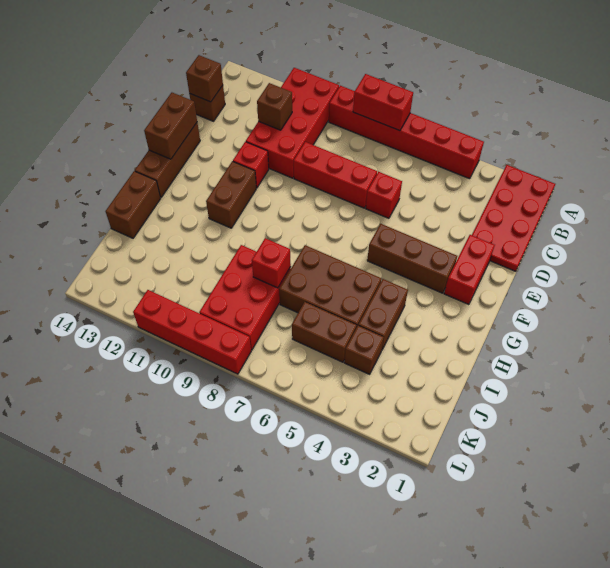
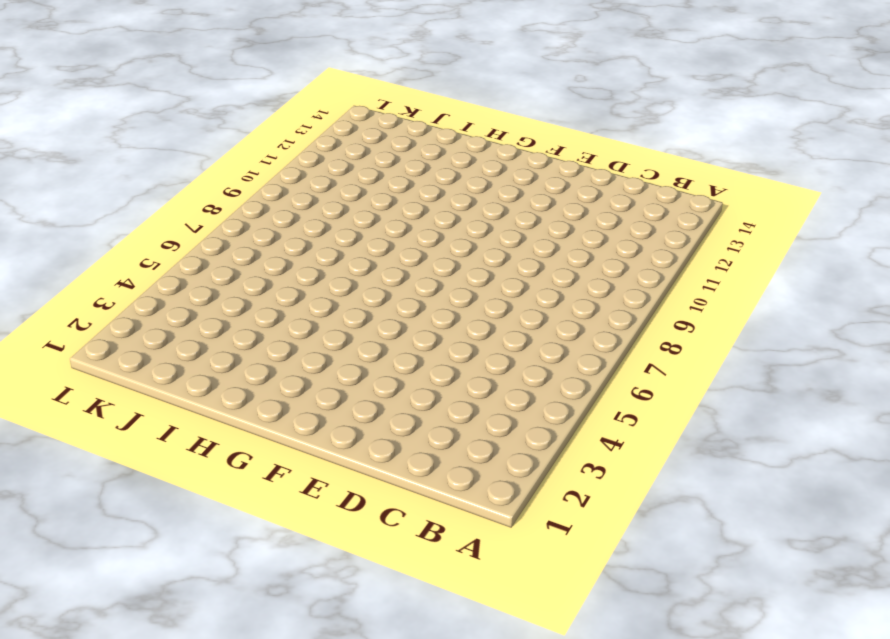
none -> red 2x4 plate [472,165,555,271]
none -> red 1x6 brick [329,86,484,179]
none -> red 2x4 brick [246,68,339,178]

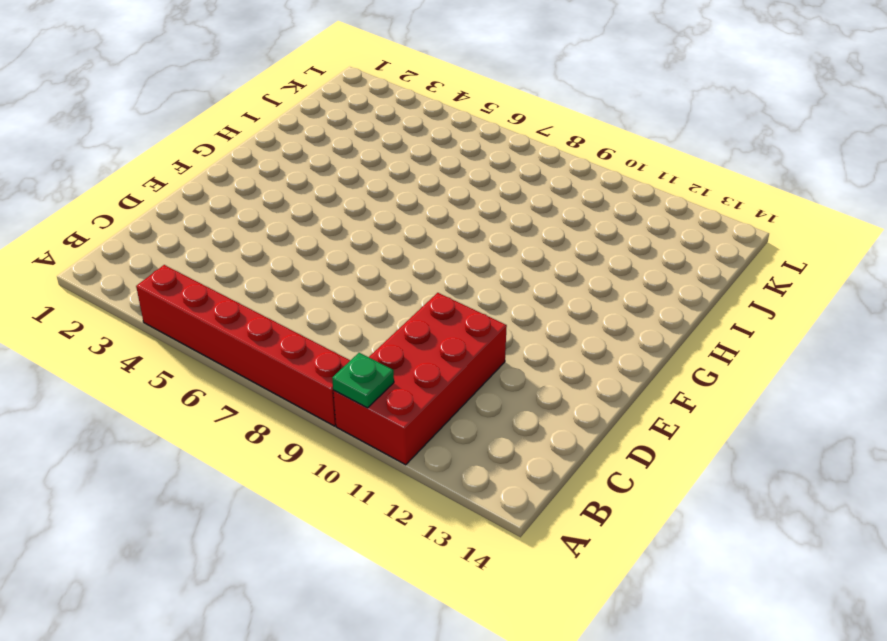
green 1x1 plate [332,353,394,408] -> none
none -> red 2x4 plate [472,165,555,271]
none -> brown 1x1 brick [189,85,225,121]
none -> red 1x1 brick [366,172,402,218]

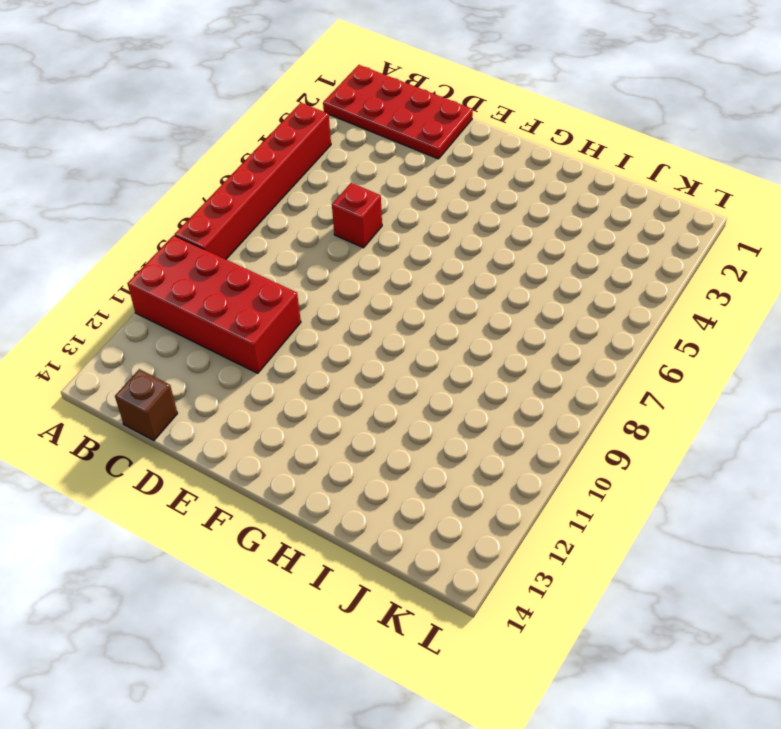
none -> red 1x3 brick [294,142,377,208]
none -> red 1x2 brick [444,235,495,305]
none -> red 1x1 brick [233,142,269,188]

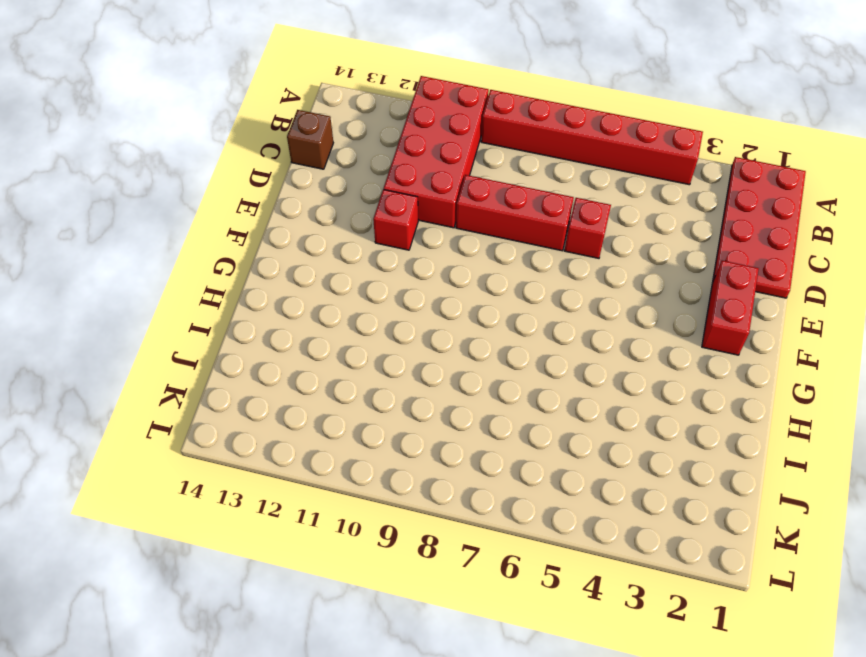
none -> brown 1x3 brick [135,123,200,197]
none -> brown 1x3 brick [367,224,457,293]
none -> brown 1x2 brick [206,161,256,228]

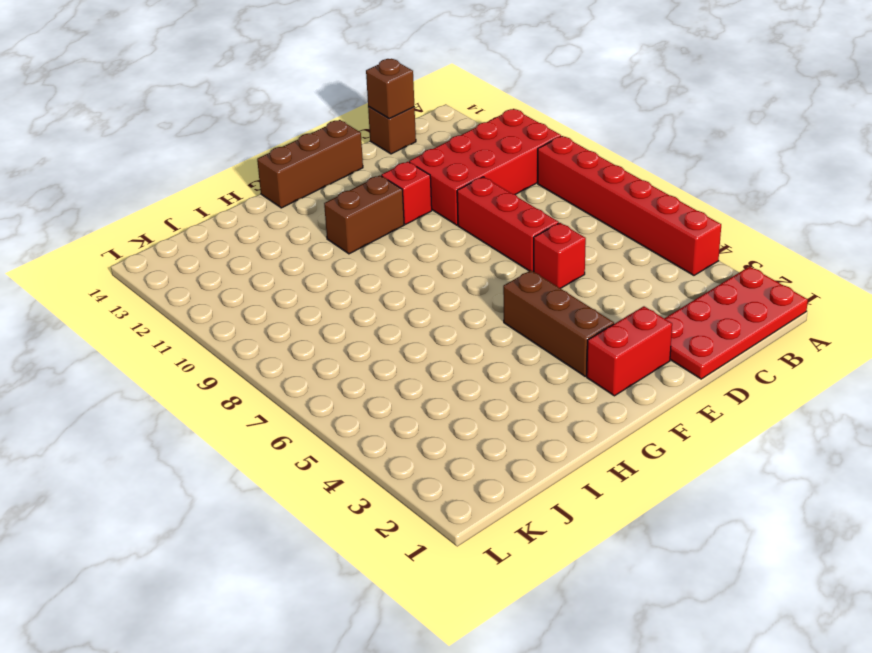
none -> brown 1x2 brick [358,279,408,349]
none -> brown 2x3 brick [279,245,381,328]
none -> brown 1x2 brick [106,171,161,238]

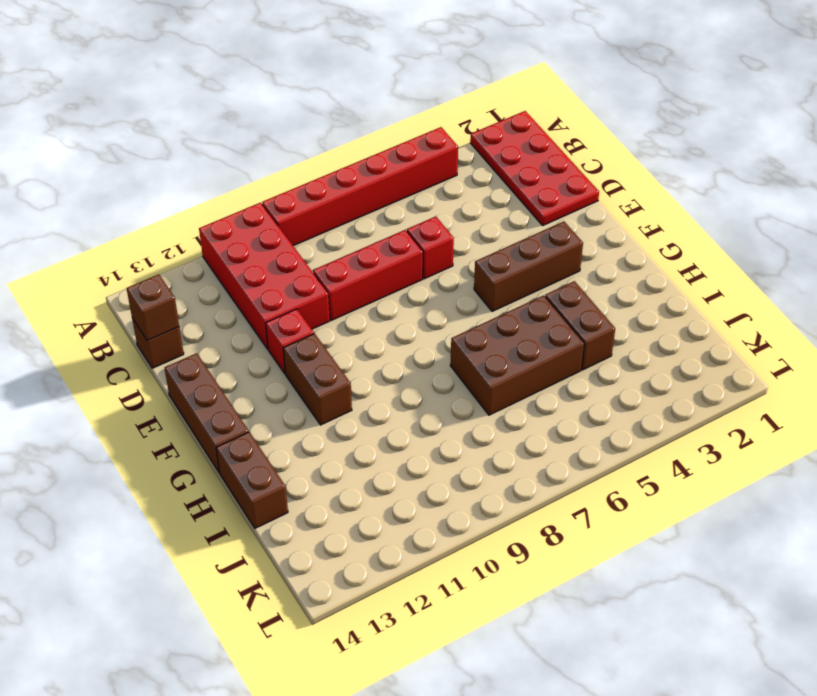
none -> red 1x2 brick [444,235,495,305]
none -> red 2x3 brick [199,245,291,350]
none -> brown 1x1 brick [344,326,384,374]

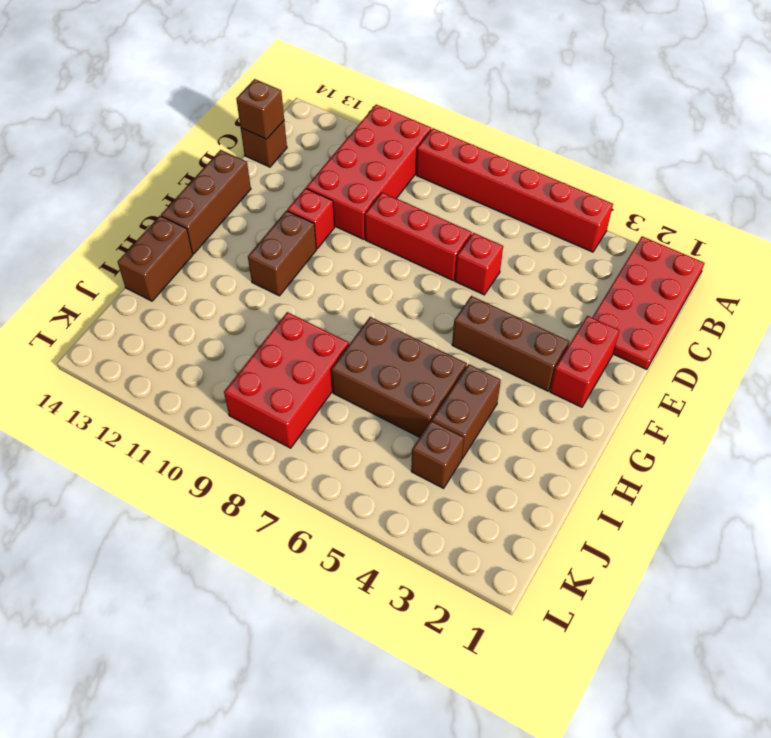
none -> brown 1x2 brick [292,302,357,362]
none -> red 1x4 brick [133,290,251,374]
none -> red 1x2 brick [353,74,413,131]

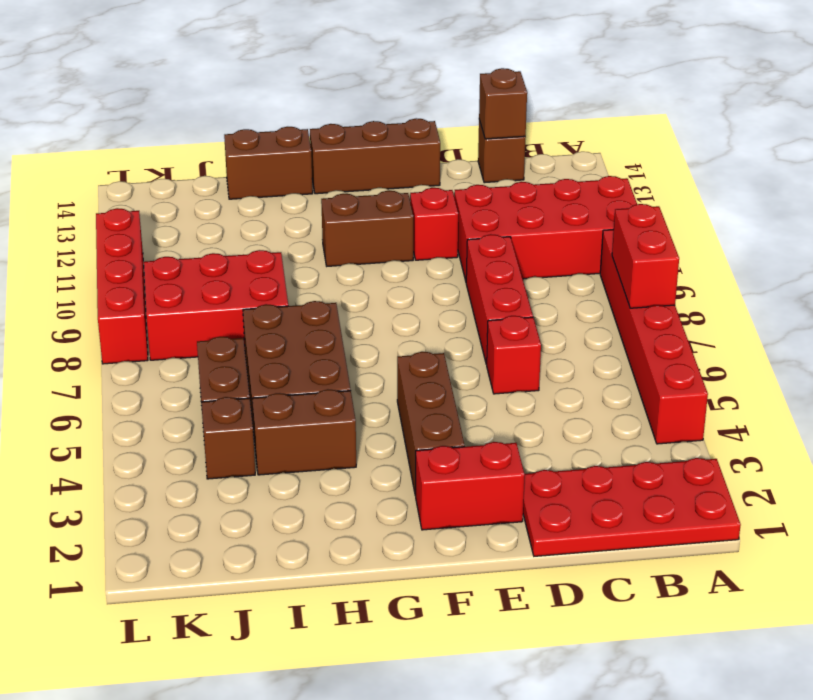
none -> brown 1x1 brick [257,83,292,130]
none -> brown 1x2 brick [144,93,197,159]
none -> red 1x1 brick [252,238,291,288]

